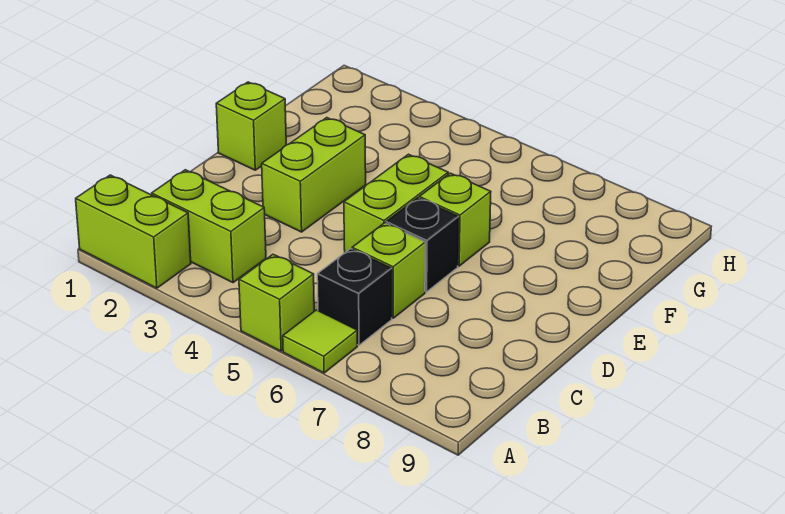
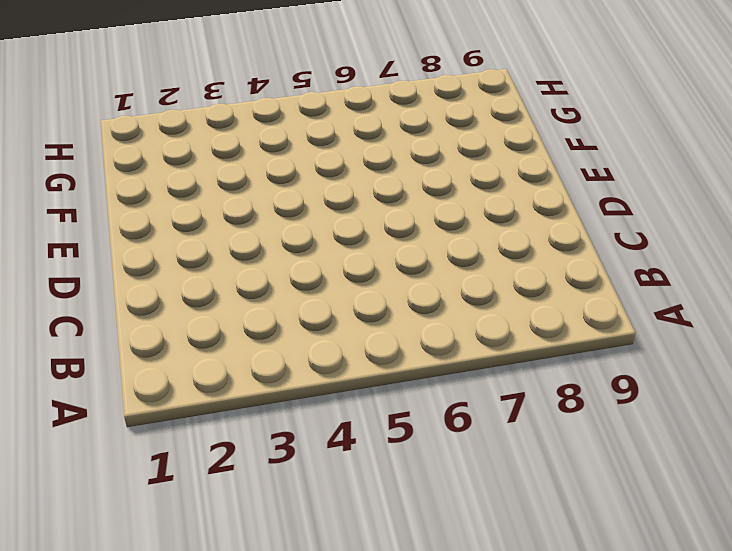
none -> lime 1x2 brick [76,175,191,288]
none -> lime 1x1 brick [239,254,314,351]

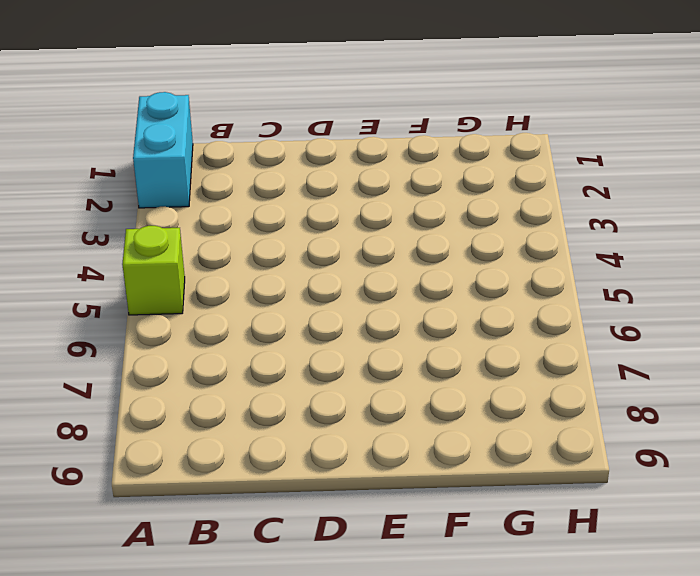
cyan 1x2 brick [133,92,193,208] -> lime 1x2 brick [76,175,191,288]
none -> lime 1x1 tile [283,310,357,373]
none -> lime 1x2 brick [152,170,266,283]

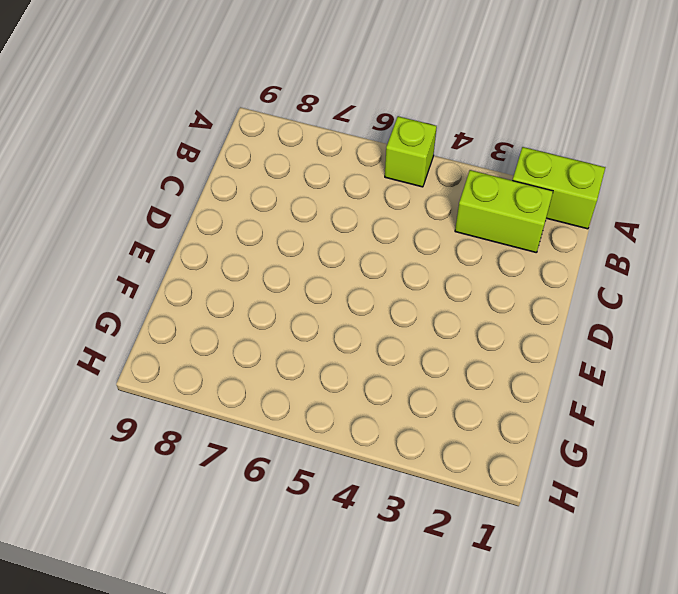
none -> lime 1x1 tile [283,310,357,373]
none -> black 1x1 brick [317,249,392,345]

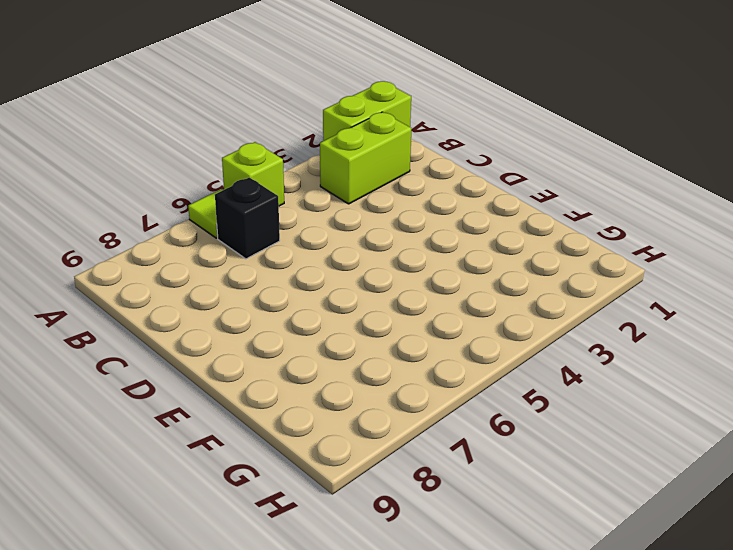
none -> lime 1x1 brick [352,223,426,318]
none -> lime 1x2 brick [262,118,366,232]

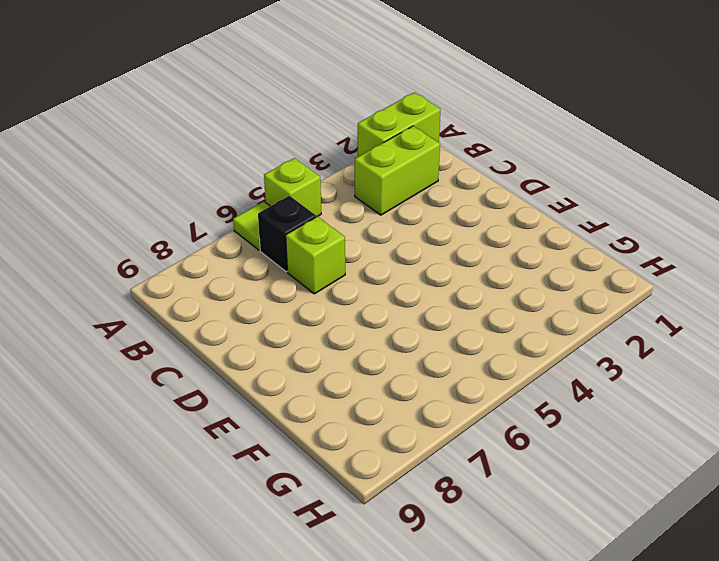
none -> lime 1x2 brick [262,118,366,232]
none -> lime 1x2 brick [344,154,448,252]

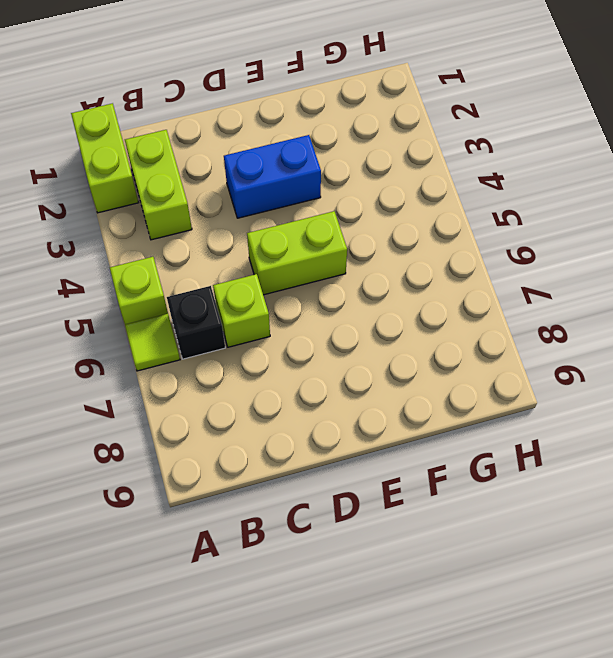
blue 1x2 brick [224,135,321,218] -> lime 1x2 brick [262,118,366,232]
none -> black 1x1 brick [386,198,459,292]
none -> lime 1x1 brick [216,82,286,170]

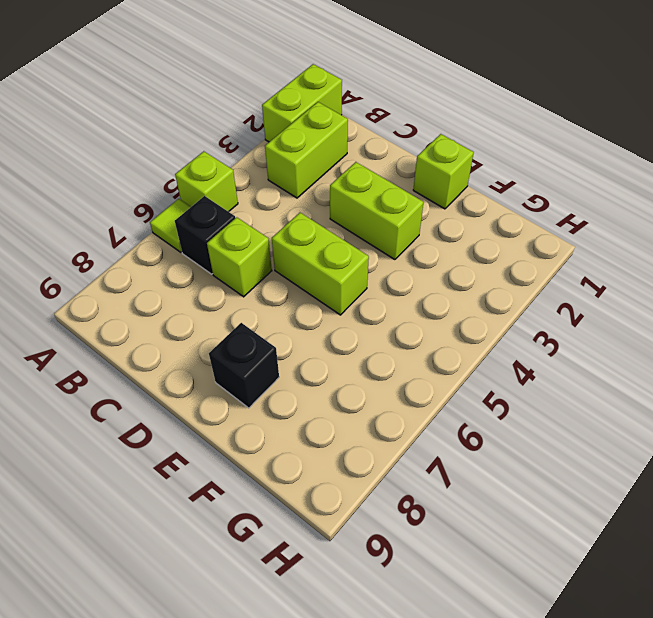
black 1x1 brick [209,323,279,408] -> black 1x1 brick moved to [386,198,459,292]
none -> lime 1x1 brick [419,173,491,266]

